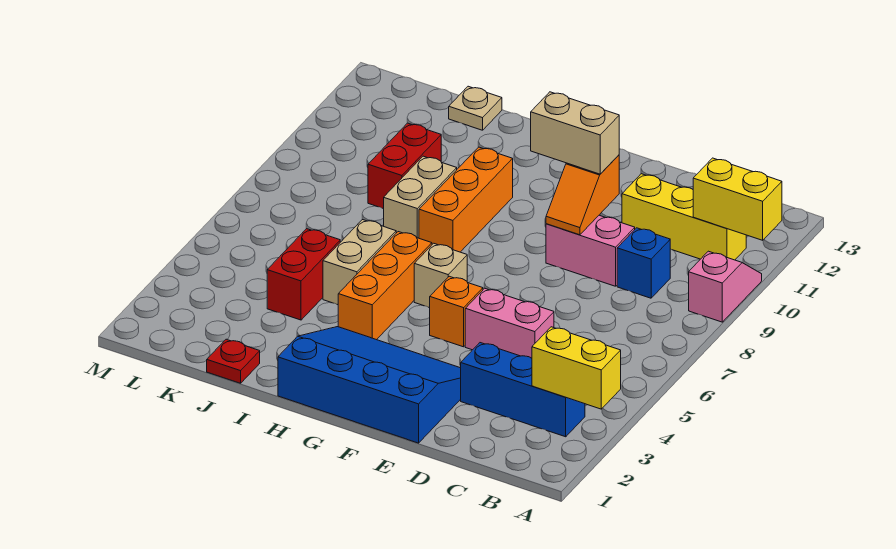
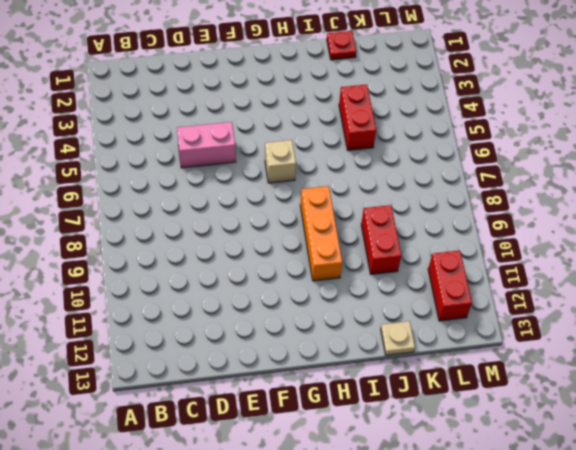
red 1x2 brick [428,251,472,321] -> none
none -> pink 1x2 slope [689,251,762,322]
none -> blue 1x3 brick [461,343,585,437]
none -> yellow 1x3 brick [622,174,746,260]

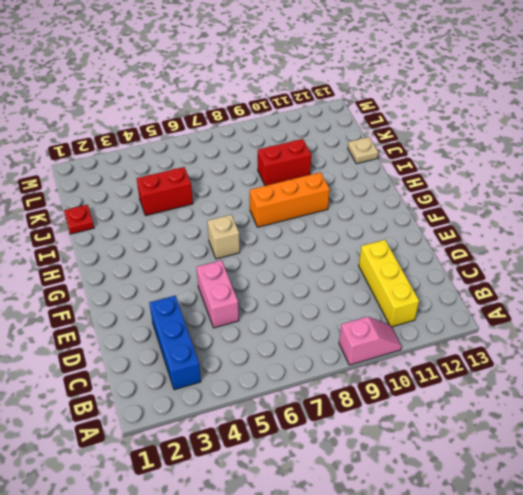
none -> blue 1x1 brick [617,228,670,298]
none -> pink 1x2 brick [546,215,635,286]
none -> blue 3x4 slope [278,327,461,443]

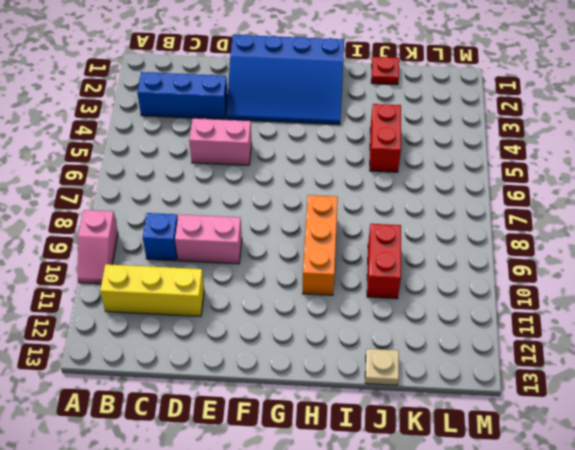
none -> orange 1x1 brick [430,276,483,347]
none -> tan 1x1 brick [414,243,467,308]
none -> orange 1x3 brick [338,232,432,340]

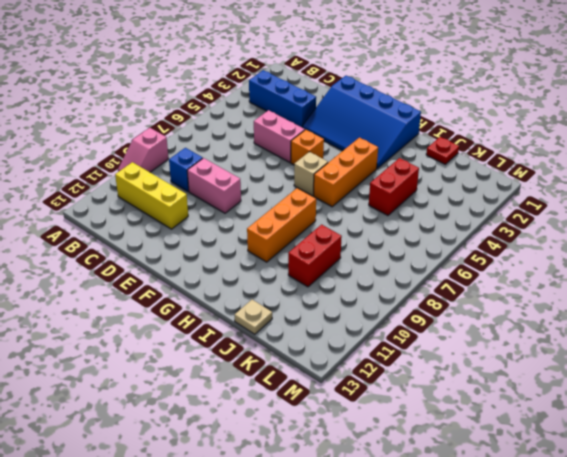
none -> tan 1x2 brick [323,219,396,305]
none -> tan 1x2 brick [384,156,457,238]
none -> yellow 1x2 brick [532,327,621,409]

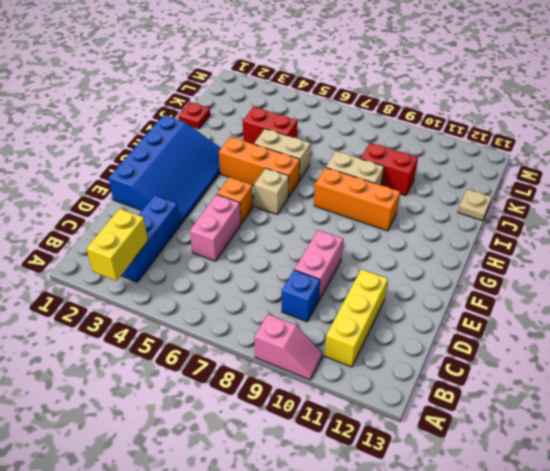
none -> yellow 1x2 brick [693,158,782,240]
none -> orange 1x2 slope [546,155,619,235]
none -> tan 1x2 brick [531,92,619,174]

